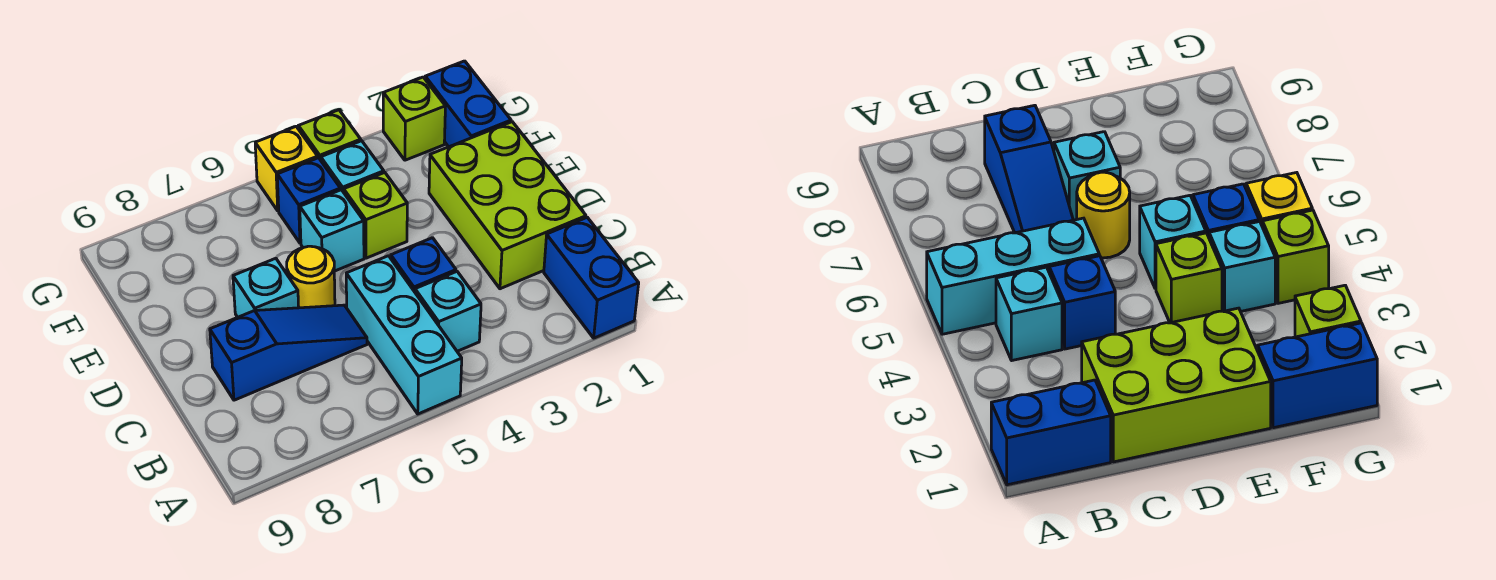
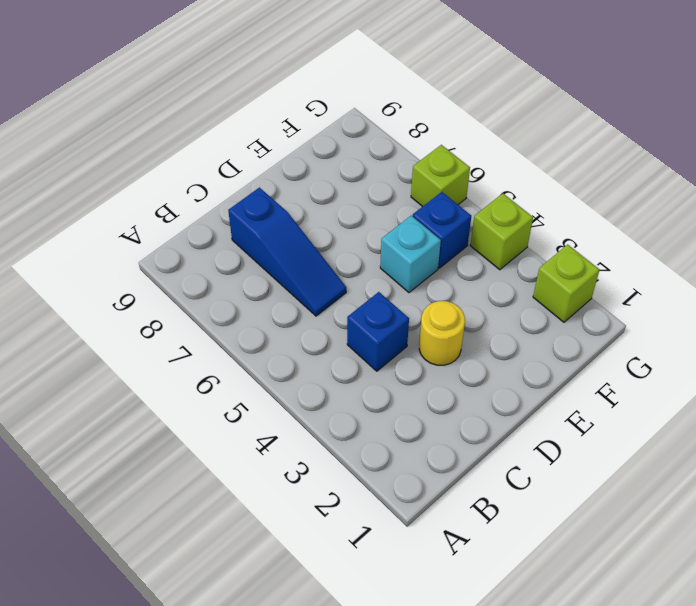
yellow 1x1 round brick [419,301,465,365] -> yellow 1x1 round brick moved to [287,246,335,308]
lime 1x1 brick [411,145,470,207] -> lime 1x1 brick moved to [344,173,407,258]
none -> blue 1x2 brick [544,217,639,338]
none -> cyan 1x3 brick [346,256,462,414]
none -> cyan 1x1 brick [415,272,481,351]

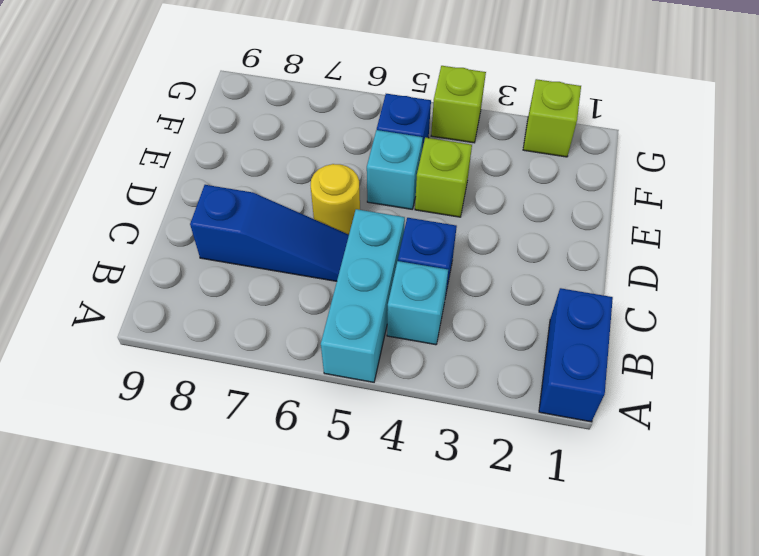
none -> lime 2x3 brick [429,122,586,289]
none -> cyan 1x1 brick [233,258,299,317]
none -> blue 1x2 brick [425,61,511,147]

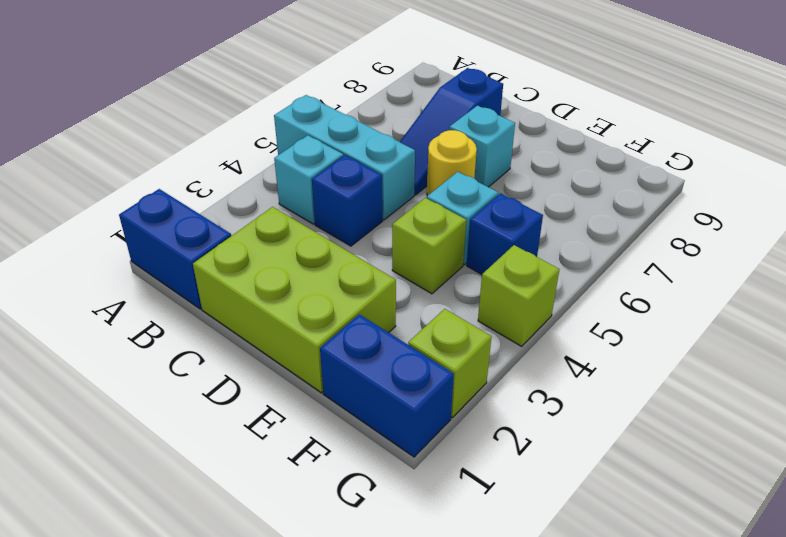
none -> cyan 1x1 brick [321,141,384,192]
none -> yellow 1x1 brick [255,127,318,211]

